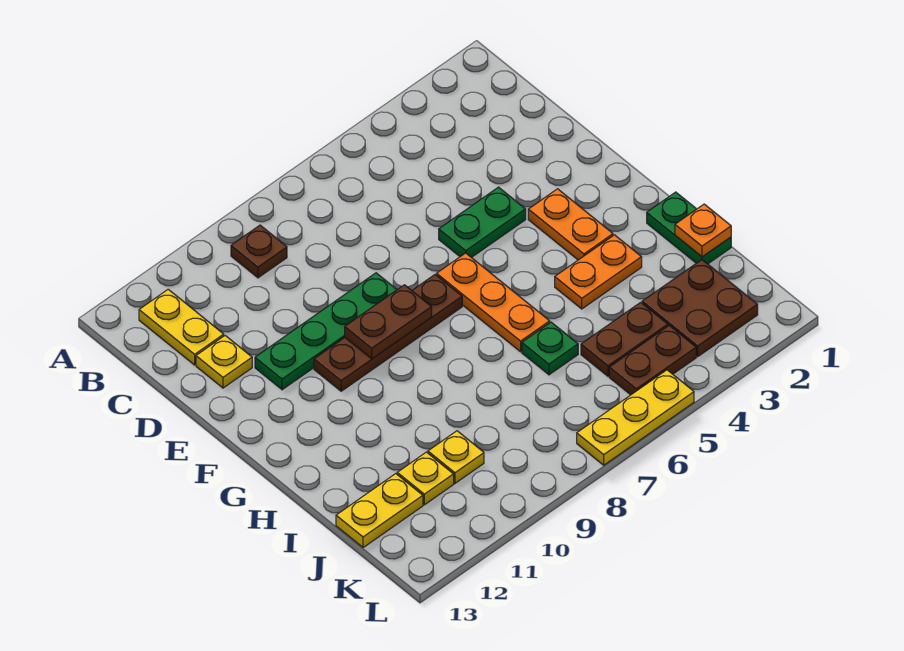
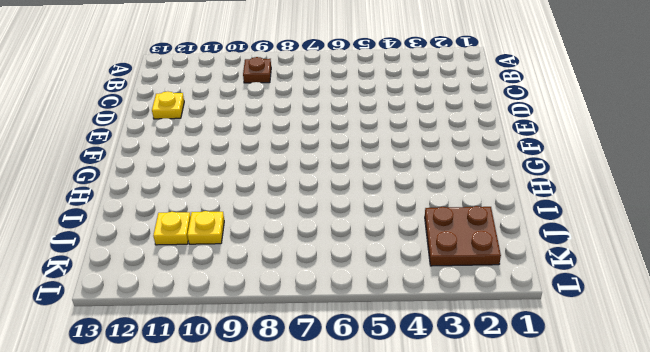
none -> yellow 1x2 plate [139,289,224,365]
none -> green 1x2 plate [439,187,526,258]
none -> green 1x4 plate [255,273,397,390]

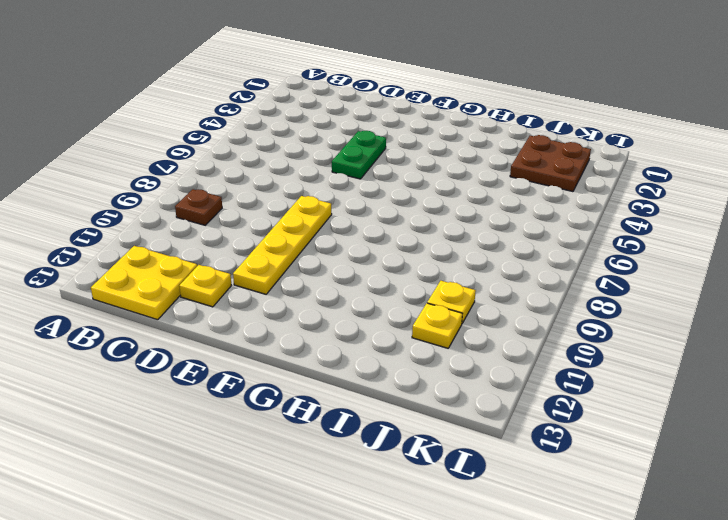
yellow 2x2 plate [91,246,197,320] -> yellow 1x2 plate [139,289,224,365]
yellow 1x4 plate [233,196,332,294] -> green 1x4 plate [255,273,397,390]
none -> orange 1x2 plate [528,189,613,260]
none -> orange 1x3 plate [437,253,550,352]
none -> brown 1x4 plate [314,275,462,391]

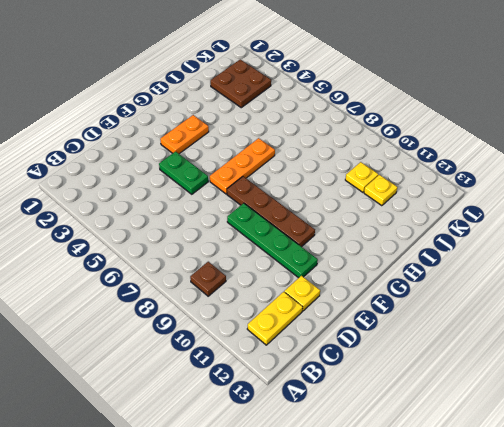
none -> green 1x2 plate [647,192,731,264]
none -> orange 1x2 plate [555,235,642,309]
none -> green 1x1 plate [522,322,578,375]

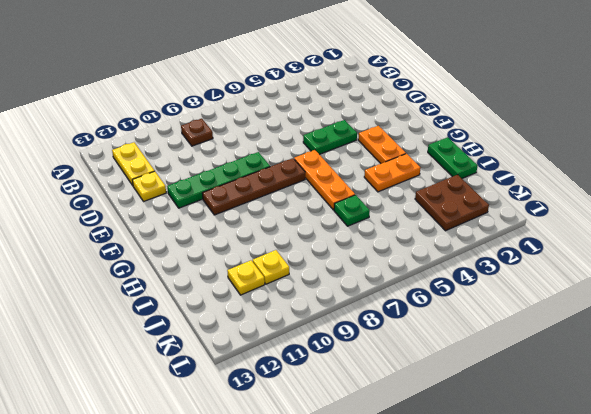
none -> brown 1x2 plate [581,302,668,376]
none -> yellow 1x2 plate [336,474,423,548]
none -> brown 1x2 plate [609,326,696,395]

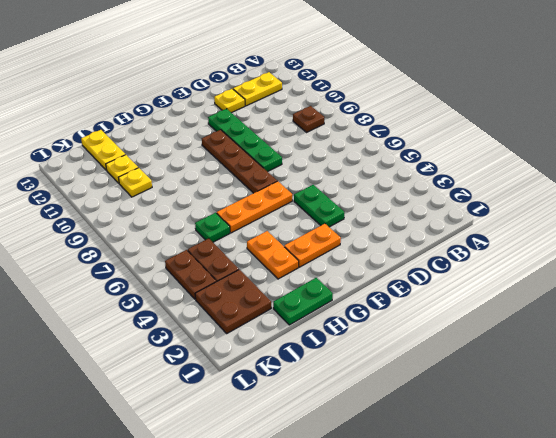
none -> yellow 1x3 plate [577,370,694,465]
none -> brown 1x2 plate [345,285,432,359]
none -> orange 1x1 plate [675,204,731,257]

